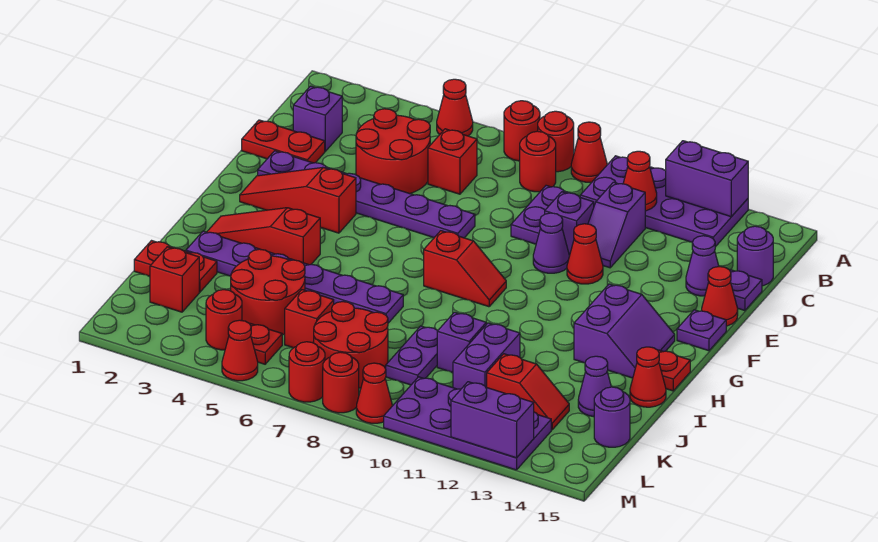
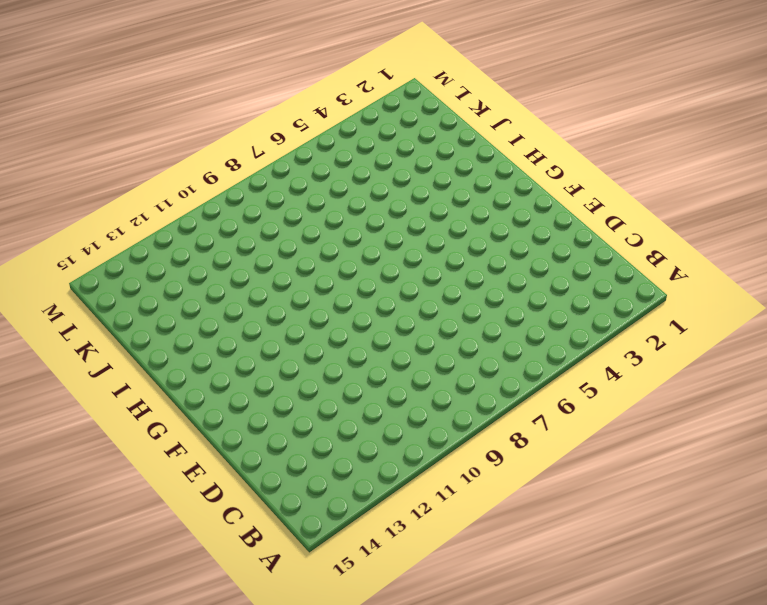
none -> red 1x1 cone [437,79,473,136]
none -> red 1x1 round brick [504,101,540,161]
none -> red 1x1 round brick [538,111,574,172]
none -> red 1x1 cone [571,122,607,182]

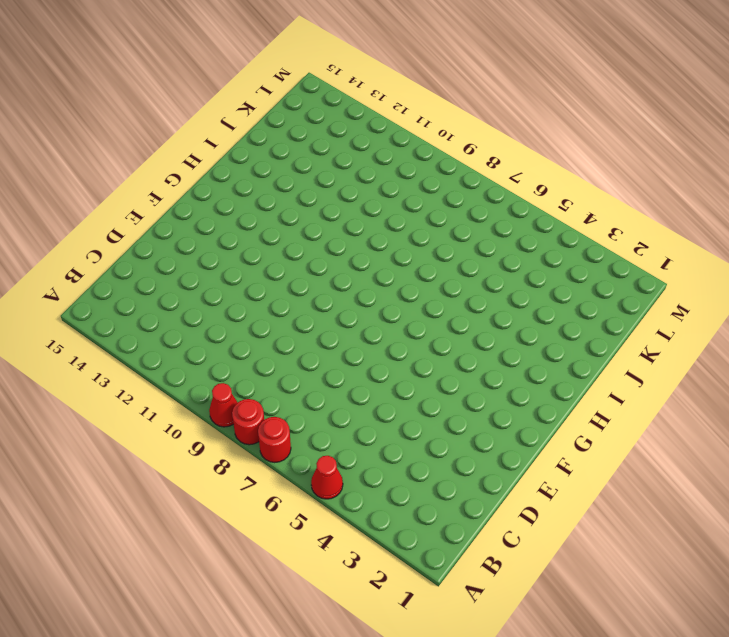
none -> purple 2x4 plate [580,156,748,247]
none -> red 1x1 round brick [520,131,556,192]
none -> purple 1x1 brick [293,86,342,151]
none -> red 2x2 round brick [356,109,430,194]

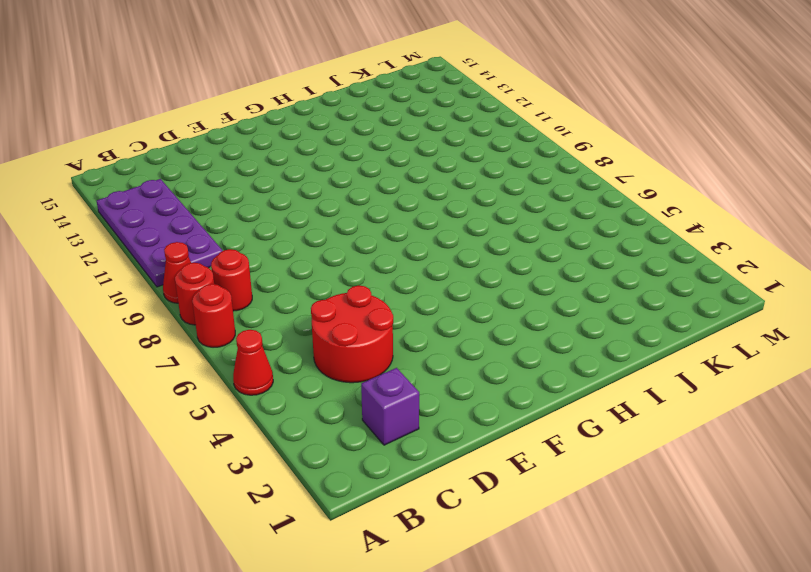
none -> red 1x1 brick [428,129,477,194]
none -> purple 1x2 plate [511,185,569,244]
none -> purple 1x2 slope [588,182,645,268]
none -> purple 1x1 round brick [737,226,773,286]

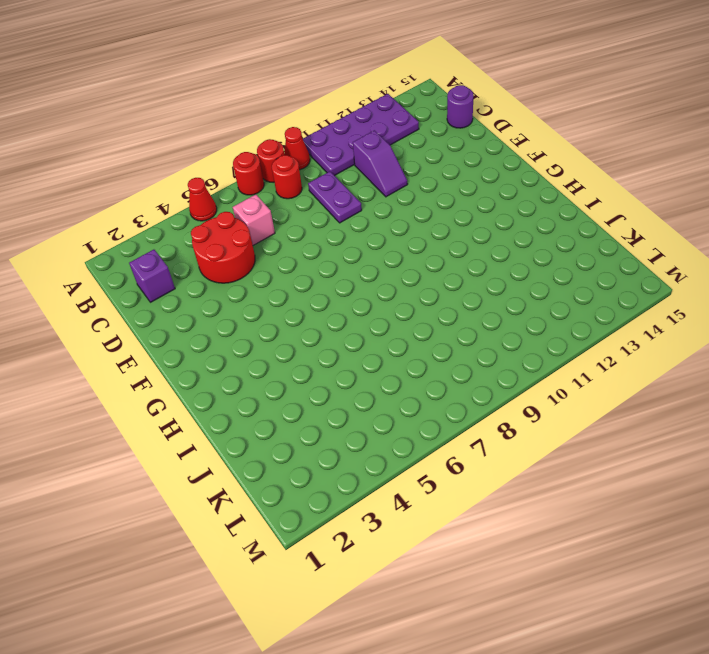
pink 1x1 brick [233,194,275,245] -> red 1x1 brick [428,129,477,194]
none -> red 1x2 plate [242,120,325,163]
none -> purple 1x1 brick [545,192,594,255]
none -> purple 1x1 cone [686,236,719,296]
none -> purple 1x1 plate [730,270,762,311]

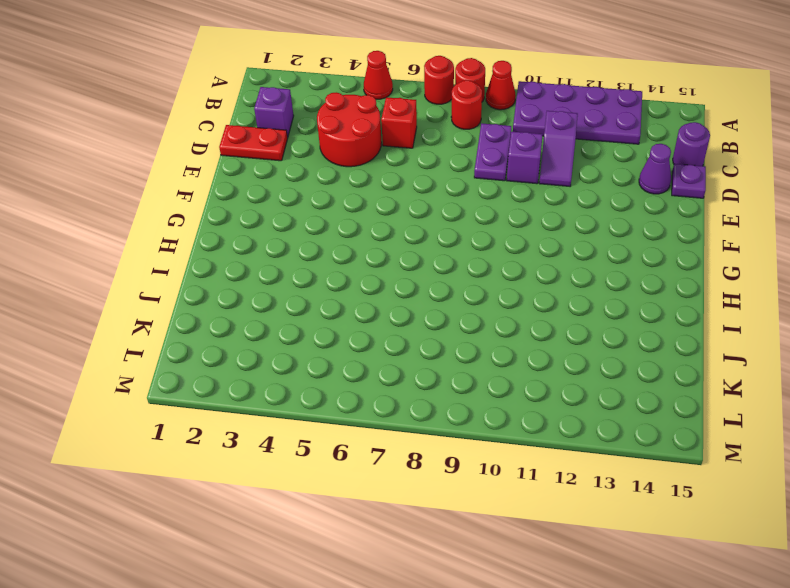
none -> purple 1x6 plate [258,151,475,238]
none -> purple 1x1 cone [533,213,569,273]
none -> red 1x1 cone [567,224,603,284]
none -> red 1x1 cone [702,267,738,326]

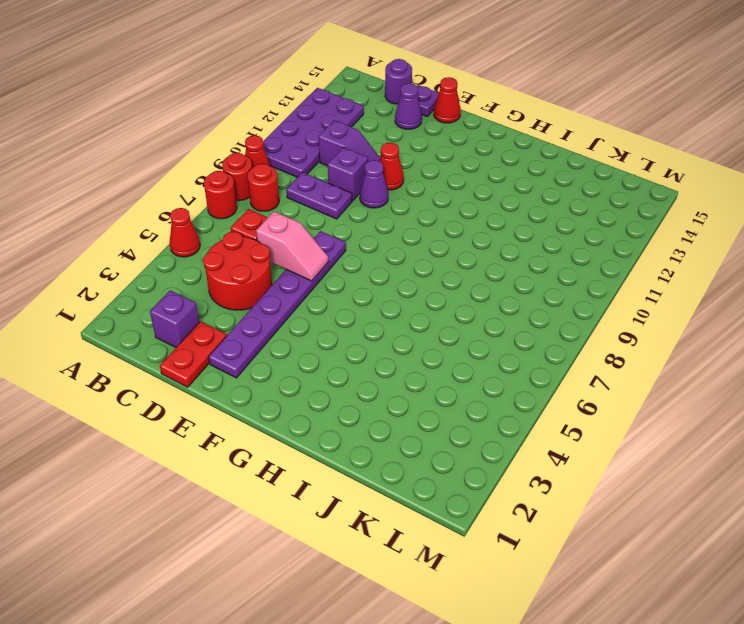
pink 1x2 slope [256,211,329,281] -> none
none -> red 1x3 slope [240,167,356,233]
none -> purple 1x1 plate [677,310,726,351]
none -> red 1x2 slope [424,231,506,307]
none -> purple 2x2 slope [574,284,675,378]

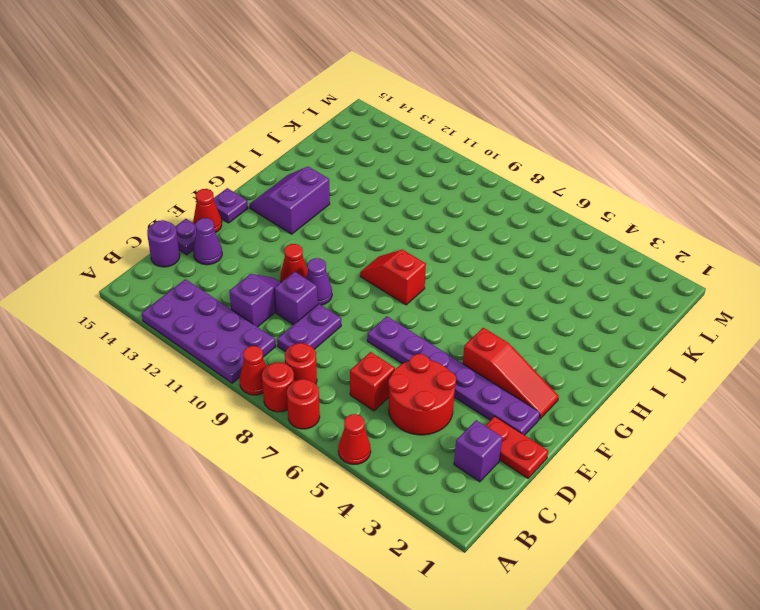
none -> red 1x3 slope [207,208,320,265]
none -> red 1x1 plate [658,350,690,391]
none -> purple 1x6 plate [186,231,403,323]
none -> red 1x1 cone [630,347,666,407]

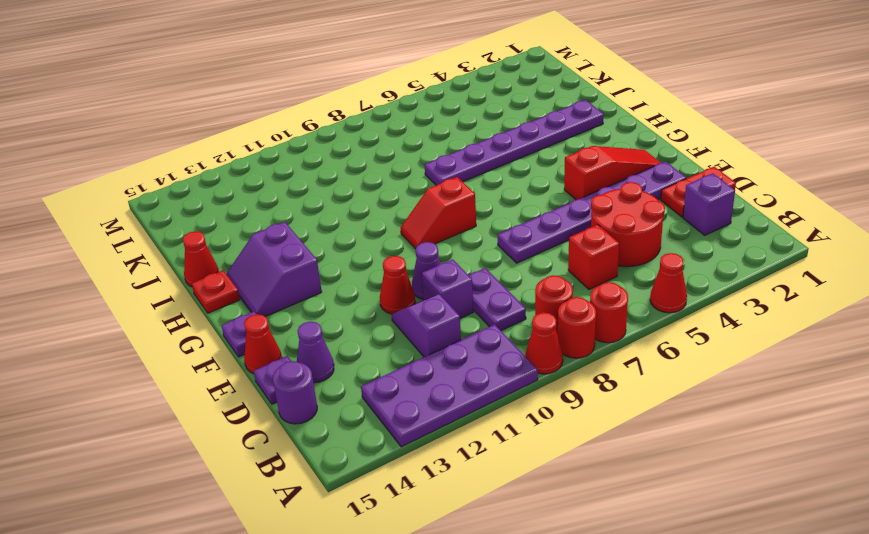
none -> red 1x3 slope [207,208,320,265]
none -> red 1x2 plate [134,241,217,292]
none -> red 2x2 round brick [231,249,305,335]
none -> purple 1x2 plate [386,326,438,385]

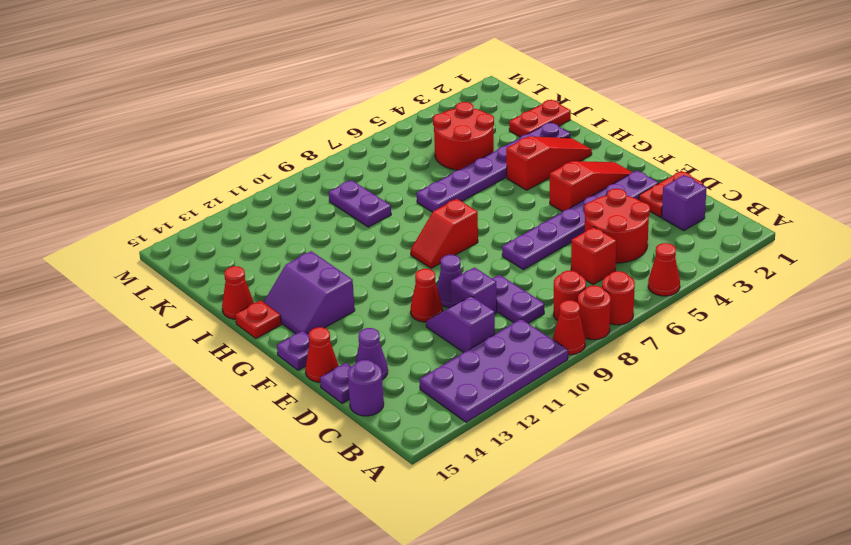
none -> purple 1x1 brick [437,312,486,372]
none -> purple 1x2 brick [453,323,520,389]
none -> purple 1x1 cone [578,356,611,417]
none -> red 1x1 brick [150,247,199,312]

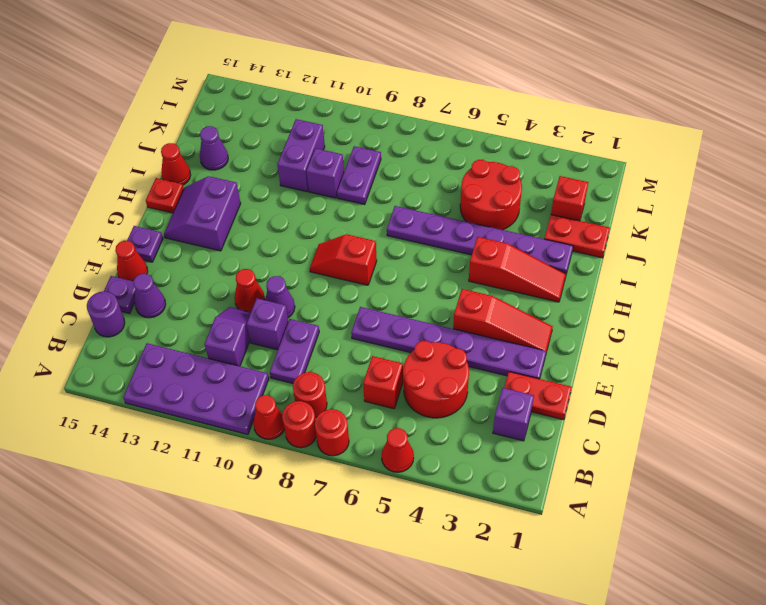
none -> red 1x1 brick [285,290,334,348]
none -> red 2x2 round brick [314,302,388,388]
none -> red 1x2 slope [487,354,569,430]
none -> purple 1x1 round brick [594,387,630,447]

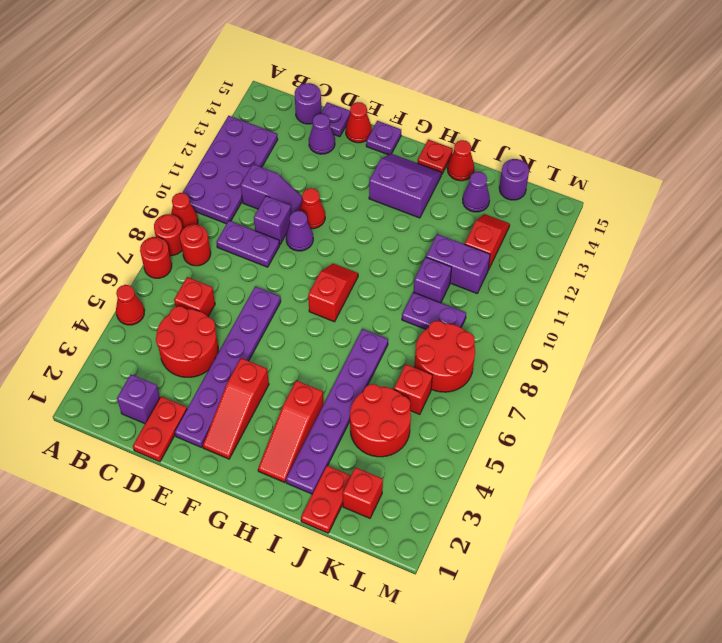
none -> red 1x1 round brick [206,290,242,350]
none -> red 1x1 plate [250,323,282,364]
none -> purple 2x4 plate [384,377,551,470]
none -> red 1x1 cone [222,320,258,381]

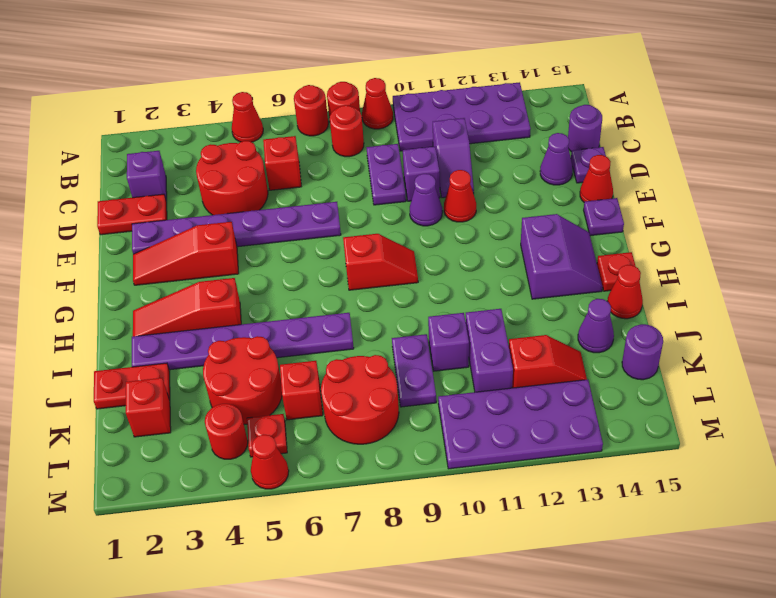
none -> red 1x1 round brick [289,342,325,402]
none -> red 1x1 round brick [323,352,359,413]
none -> red 1x1 cone [356,363,392,423]
none -> purple 1x2 brick [666,141,748,217]

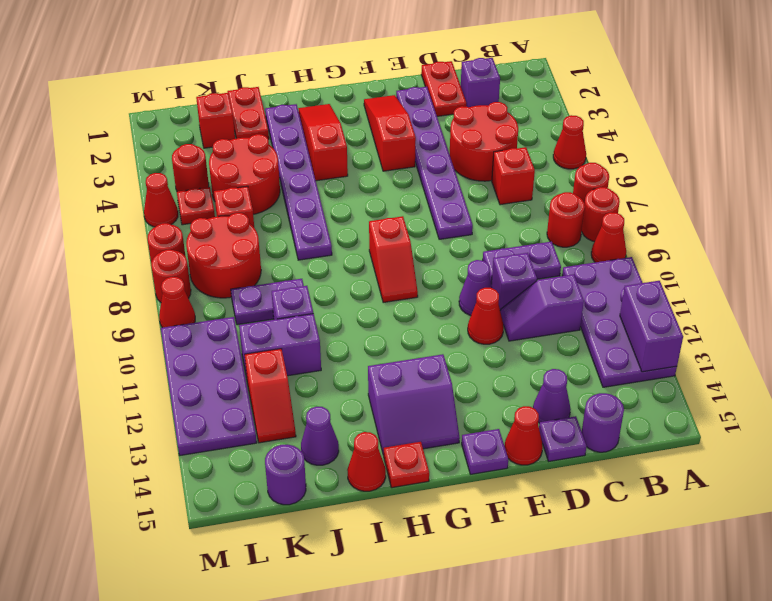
none -> red 1x1 cone [623,151,657,211]
none -> purple 1x2 brick [451,382,534,458]

